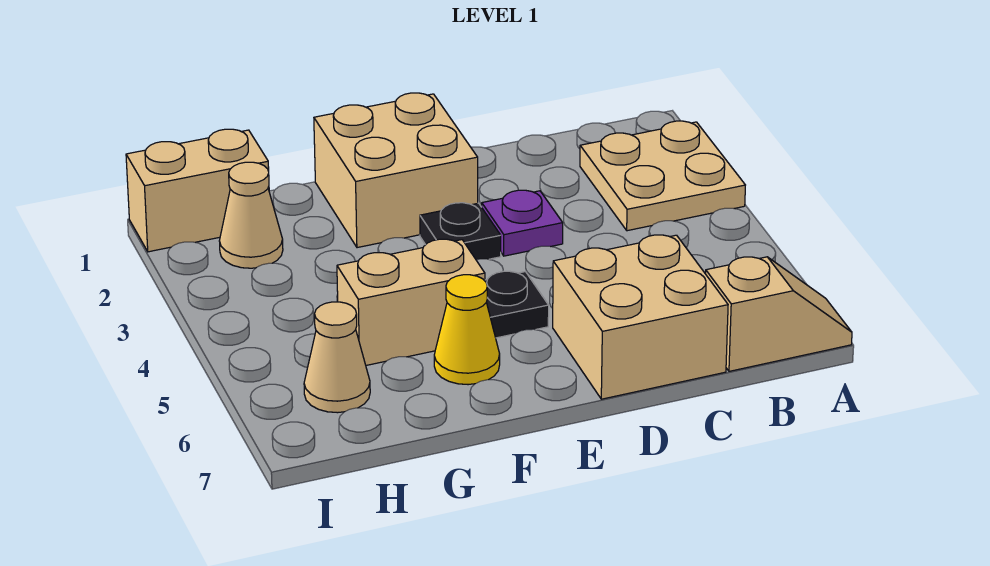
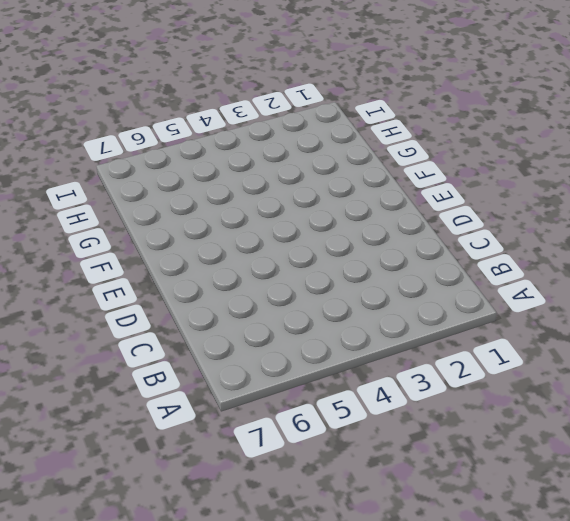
none -> tan 2x2 plate [580,121,745,231]
none -> tan 1x2 slope [706,257,852,371]
none -> tan 2x2 brick [553,235,728,399]

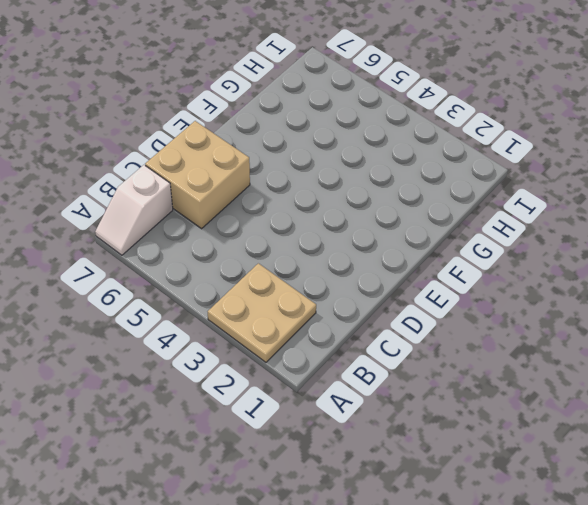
white 1x2 slope [95,165,173,255] -> tan 1x2 slope [706,257,852,371]
none -> purple 1x1 plate [482,190,563,256]
none -> tan 2x2 brick [314,93,478,248]
none -> black 1x1 plate [420,203,501,260]

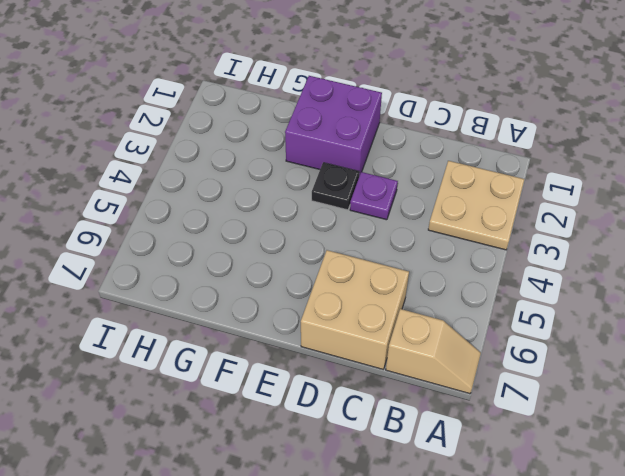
purple 2x2 brick [285,76,382,176] -> tan 2x2 brick [314,93,478,248]
none -> black 1x1 plate [485,271,549,338]
none -> tan 1x2 brick [337,239,485,365]
none -> yellow 1x1 cone [434,275,500,385]

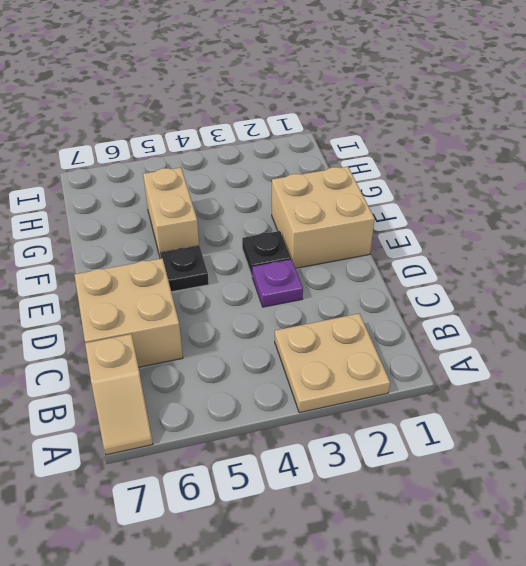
none -> yellow 1x1 cone [434,275,500,385]
none -> tan 1x2 brick [126,129,269,252]
none -> tan 1x1 cone [219,162,283,268]

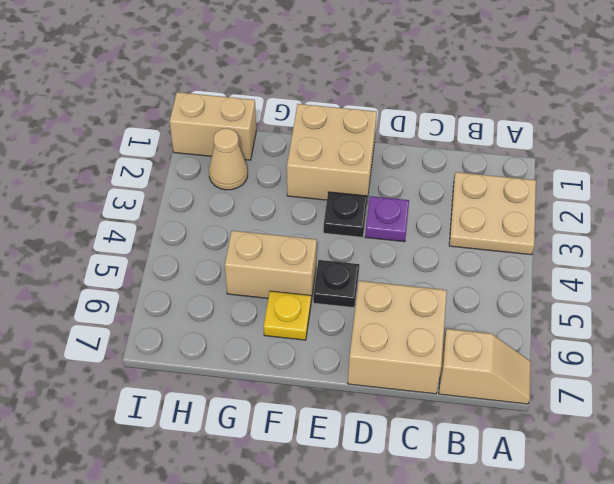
yellow 1x1 plate [264,291,311,340] -> yellow 1x1 cone [434,275,500,385]
none -> tan 1x1 cone [304,302,370,413]

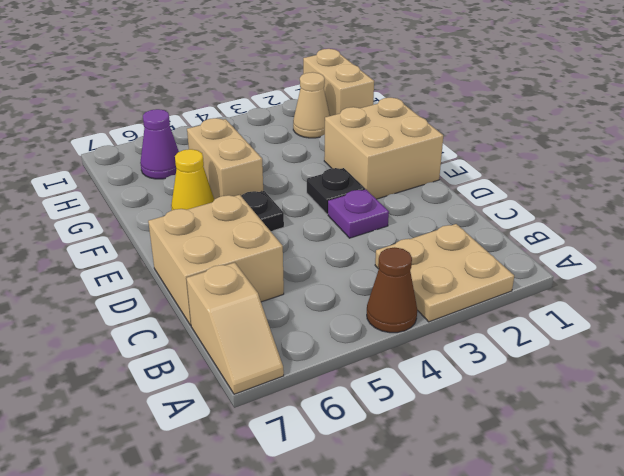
brown 1x1 cone [367,247,417,333] -> none
purple 1x1 cone [140,109,179,179] -> tan 1x1 cone [304,302,370,413]

